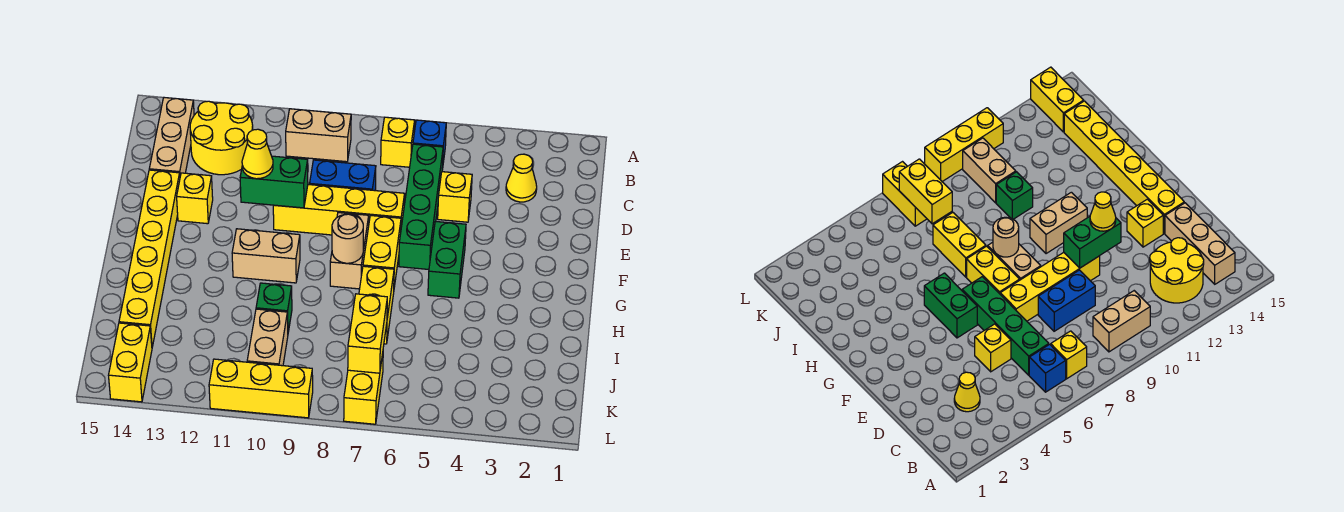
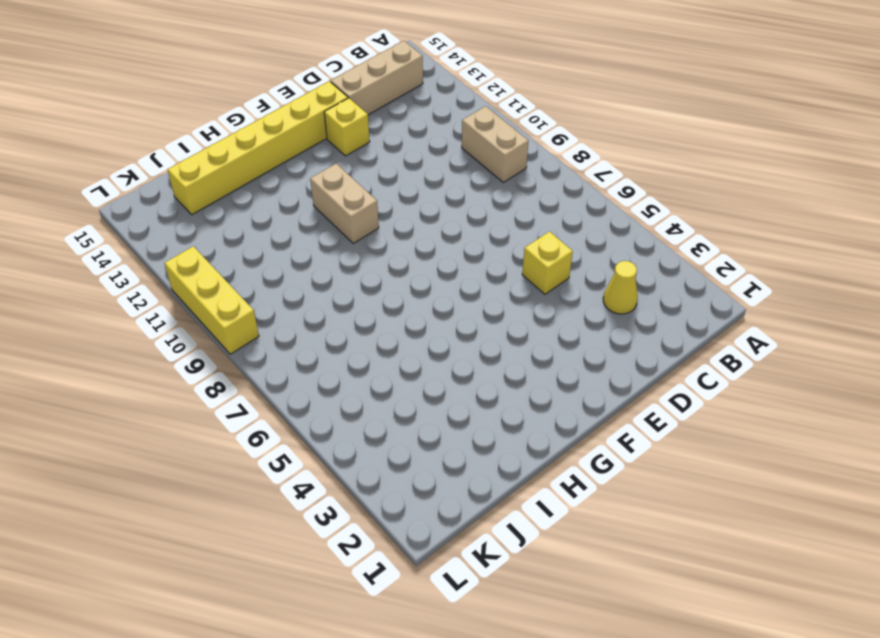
none -> blue 1x1 brick [413,120,446,169]
none -> yellow 1x1 brick [381,117,415,167]
none -> yellow 2x2 round brick [190,101,253,175]

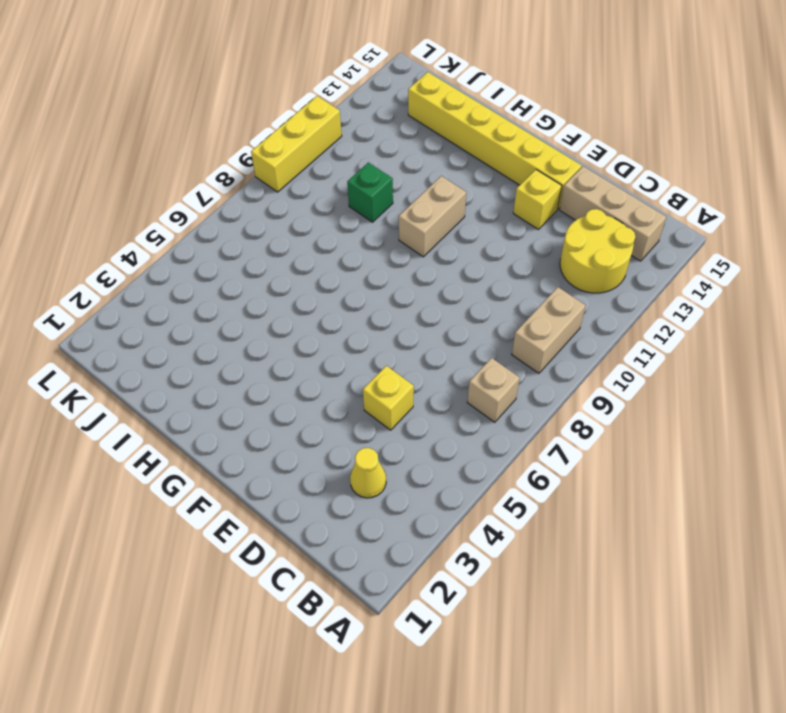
tan 1x1 brick [467,358,520,422] -> yellow 1x1 brick [381,117,415,167]
none -> blue 1x1 brick [413,120,446,169]
none -> green 1x4 brick [399,144,443,269]
none -> blue 1x2 brick [310,160,376,191]

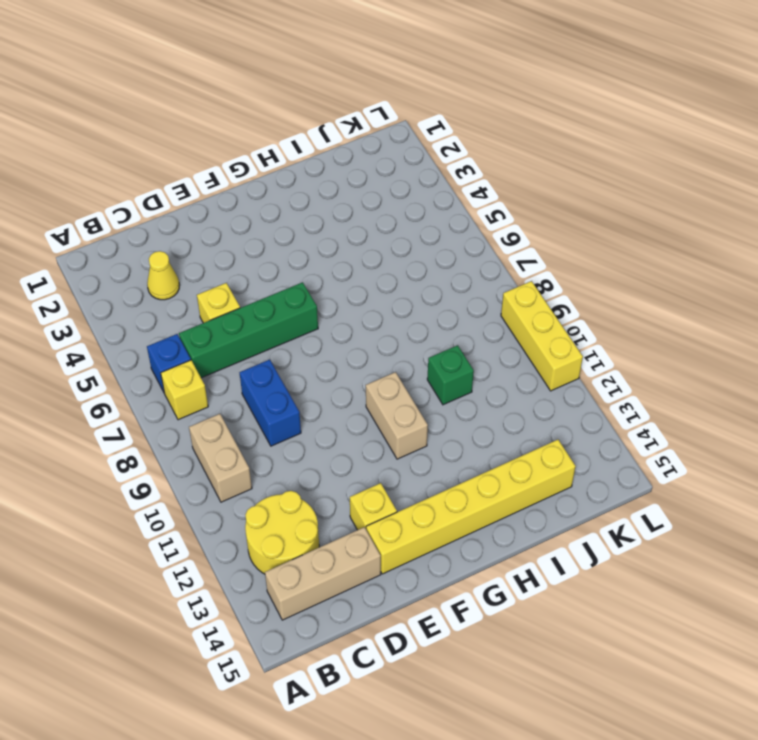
none -> yellow 1x4 brick [273,185,405,235]
none -> green 1x2 brick [428,221,466,298]
none -> yellow 1x2 brick [363,216,401,287]

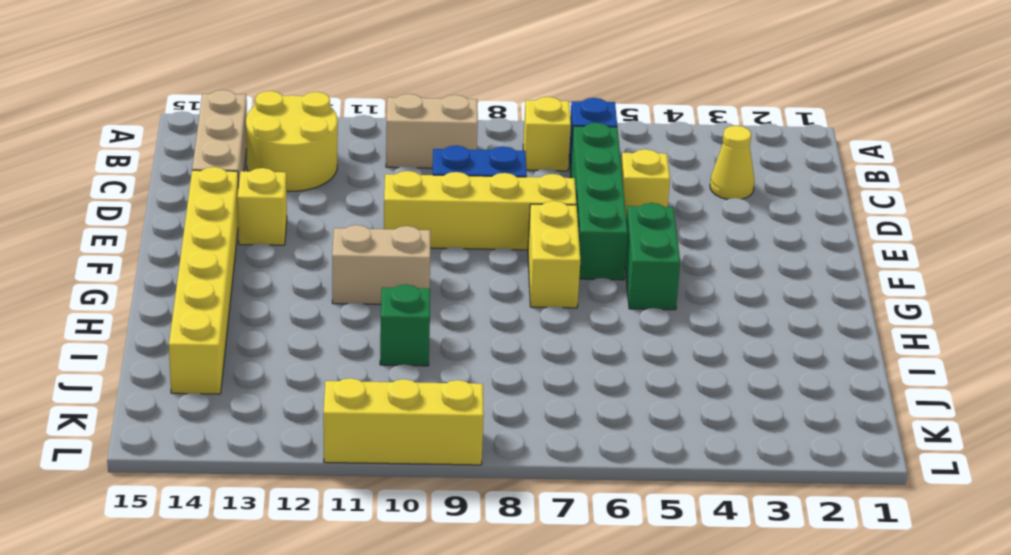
none -> tan 1x2 brick [330,213,369,289]
none -> yellow 1x2 brick [359,266,394,344]
none -> tan 1x2 brick [247,309,288,366]

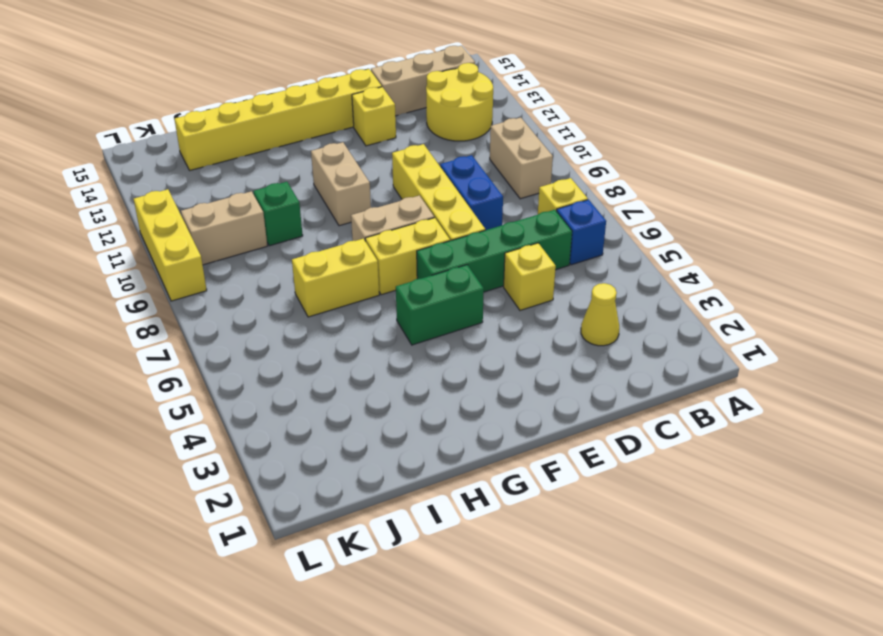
none -> yellow 1x2 brick [344,354,383,424]
none -> yellow 1x2 brick [108,323,152,402]
none -> green 1x2 brick [240,156,308,208]

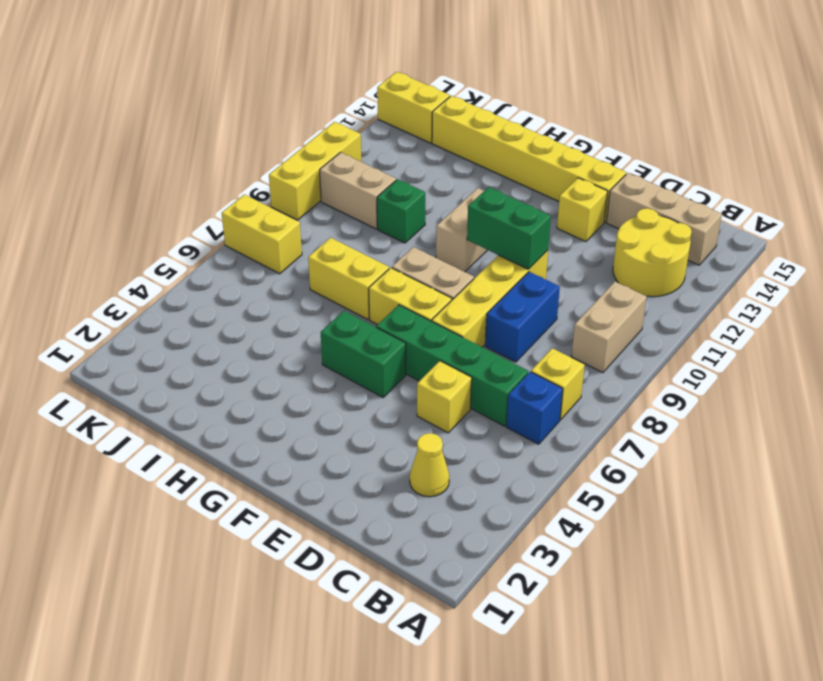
green 1x2 brick [467,187,551,269] -> green 1x2 brick turned to [240,156,308,208]
none -> tan 1x1 round brick [332,214,363,263]
none -> yellow 1x2 brick [348,294,387,373]
none -> yellow 1x1 cone [242,129,273,179]

